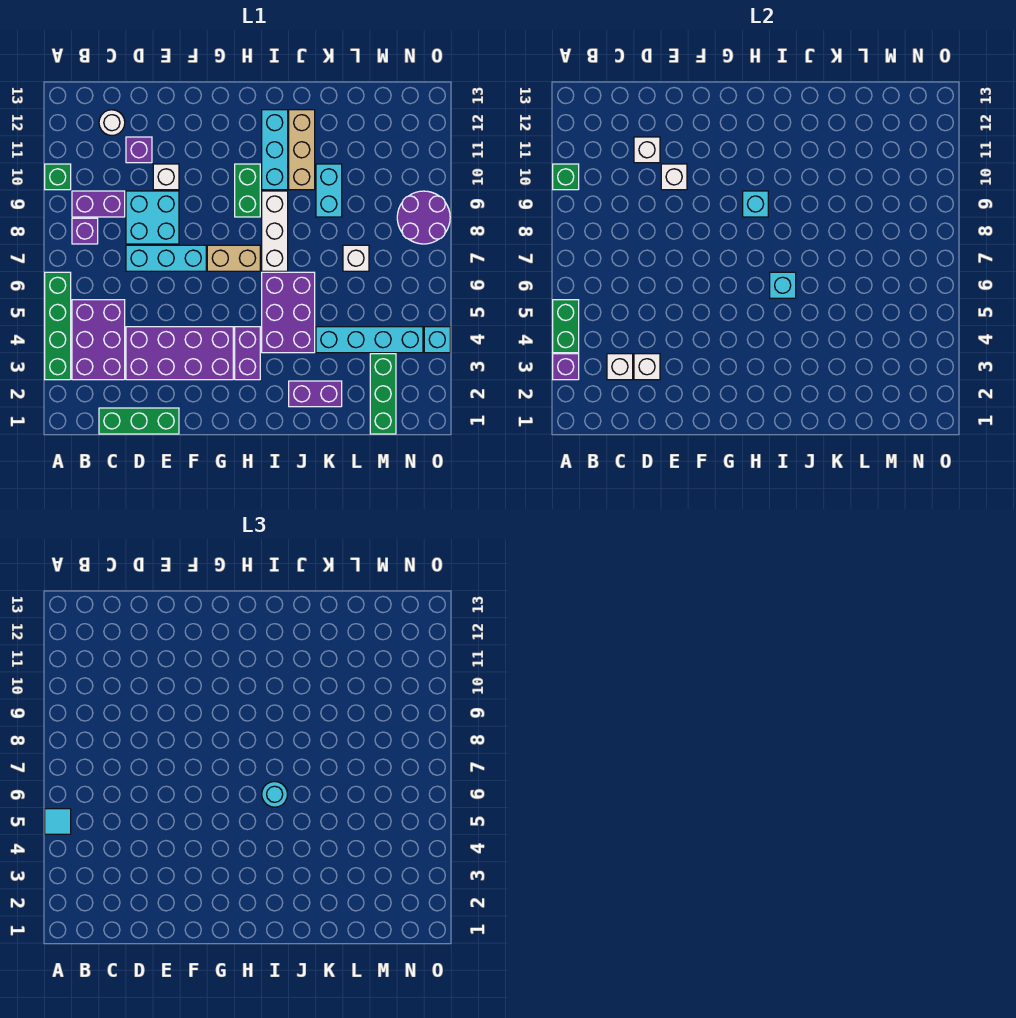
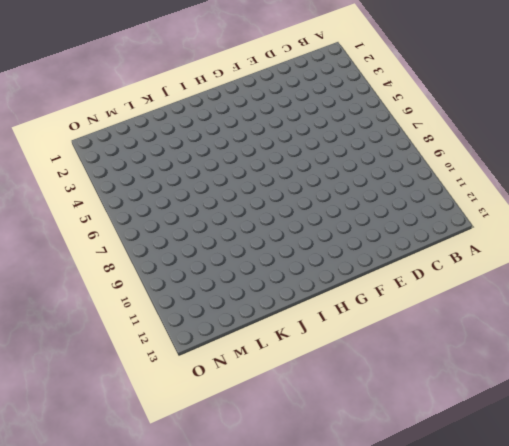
none -> green 1x4 brick [45,272,71,380]
none -> green 1x1 brick [45,164,71,190]
none -> purple 2x3 brick [72,300,125,380]
none -> purple 1x1 brick [72,218,98,244]

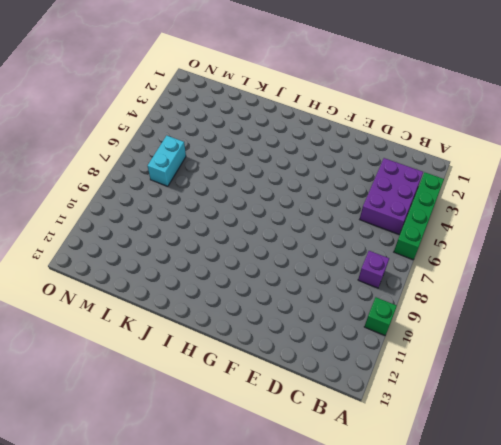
cyan 1x2 brick [148,136,186,186] -> cyan 1x2 brick moved to [316,164,342,217]
none -> purple 1x2 brick [72,191,125,217]
none -> green 1x3 brick [99,408,179,434]
none -> white 1x1 round brick [99,110,125,136]
none -> purple 2x4 brick [126,327,233,380]

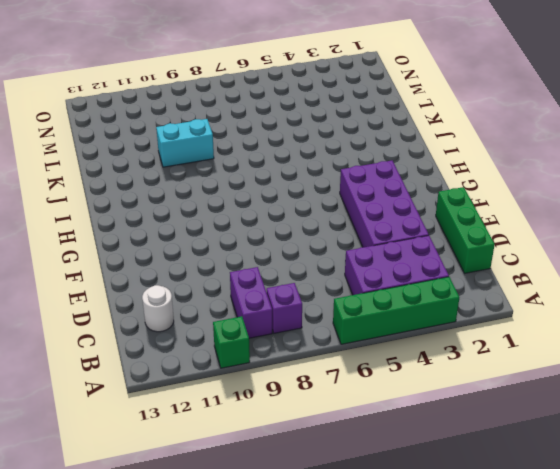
none -> cyan 1x3 brick [126,245,206,271]
none -> cyan 2x2 brick [126,191,179,244]
none -> purple 1x1 brick [126,137,152,163]
none -> white 1x1 brick [153,164,179,190]

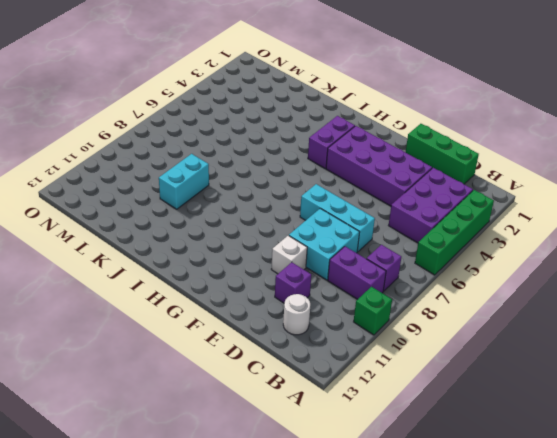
none -> tan 1x2 brick [207,245,260,271]
none -> green 1x2 brick [235,164,260,217]
none -> purple 2x3 brick [262,272,315,353]
none -> white 1x3 brick [262,191,288,271]

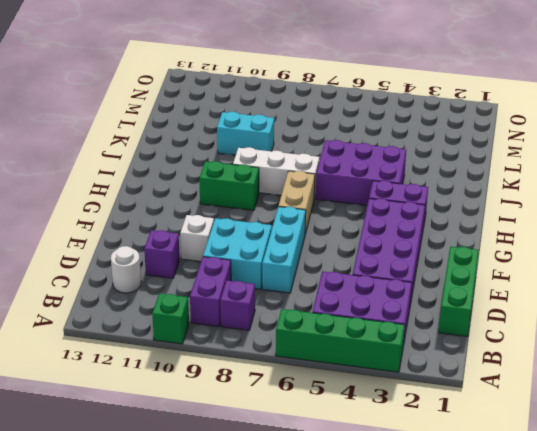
none -> cyan 1x3 brick [262,110,288,190]
none -> purple 1x2 brick [289,381,342,407]
none -> tan 1x3 brick [289,110,315,190]
none -> cyan 1x4 brick [316,327,423,353]

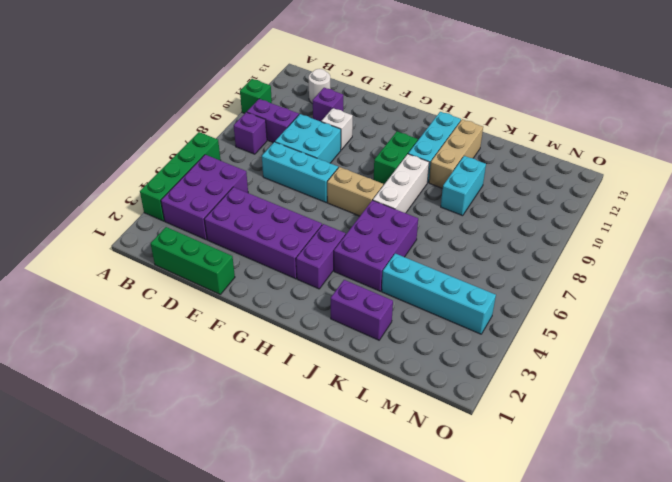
none -> white 1x1 brick [343,245,369,271]
none -> green 1x3 brick [370,354,396,434]
none -> purple 2x2 round brick [397,191,450,244]
none -> cyan 1x1 brick [424,327,450,353]

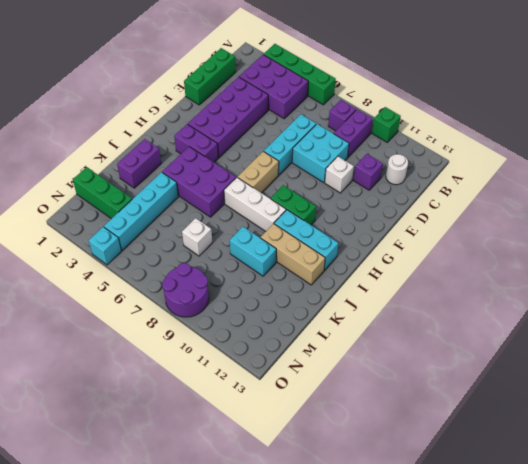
none -> purple 1x1 brick [553,354,579,380]
none -> green 1x2 brick [553,300,579,353]
none -> green 1x1 brick [553,164,579,190]
none -> white 1x1 brick [607,354,633,380]

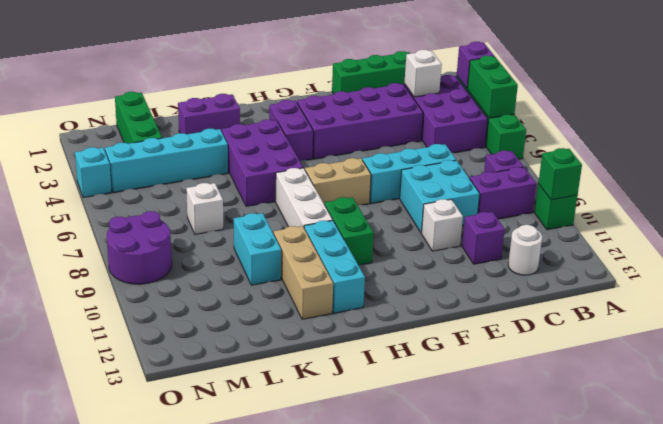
none -> white 1x1 brick [634,354,660,380]
none -> white 1x1 brick [634,137,660,163]
none -> white 1x1 brick [661,164,687,190]
none -> cyan 1x1 brick [743,191,768,217]

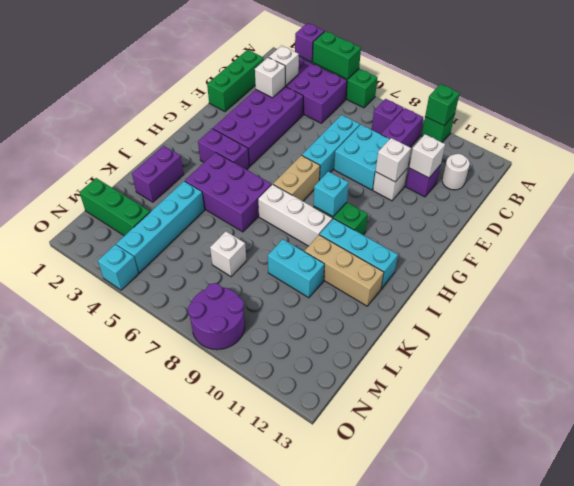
none -> cyan 1x1 brick [770,272,796,298]
none -> cyan 1x1 tile [45,809,71,834]
none -> cyan 1x1 round brick [262,782,287,807]

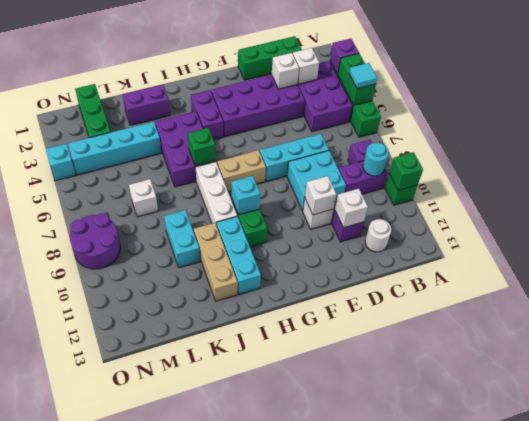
cyan 1x1 round brick [363,142,389,176] -> cyan 1x1 round brick moved to [262,782,287,807]
green 1x1 brick [188,128,216,166] -> cyan 1x1 brick [770,272,796,298]

